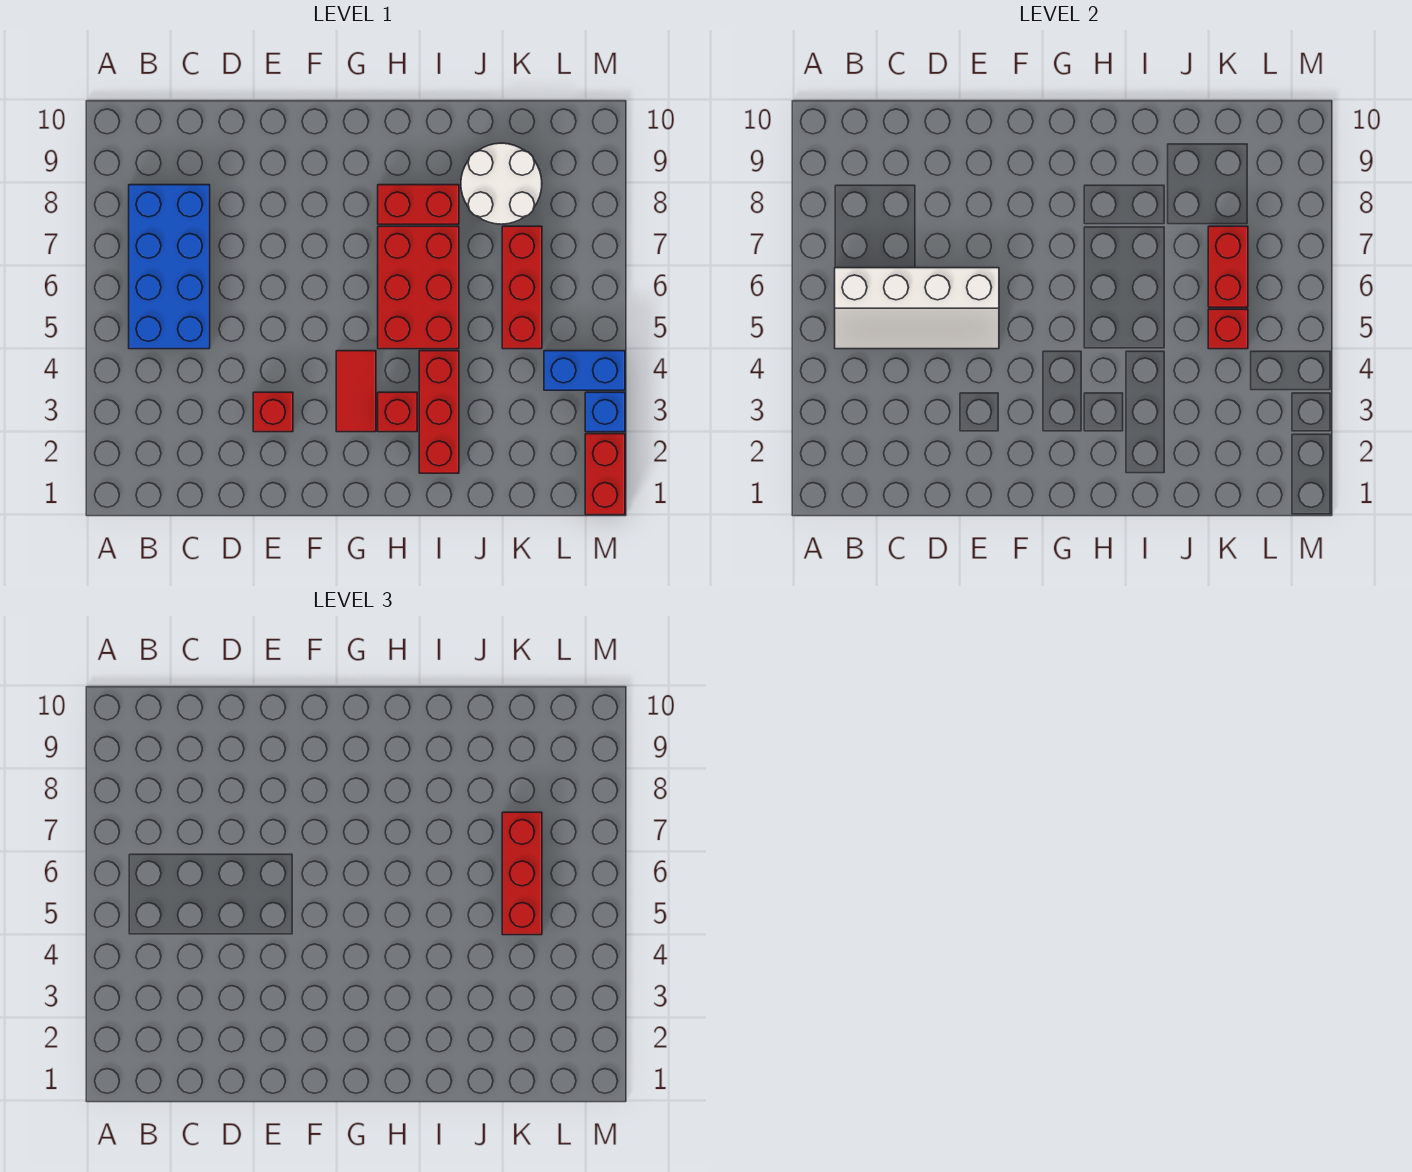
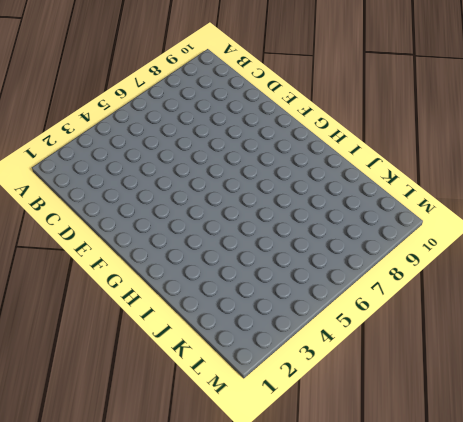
none -> blue 2x4 brick [129,185,210,349]
none -> red 1x1 brick [253,392,293,432]
none -> red 1x2 tile [336,351,376,432]

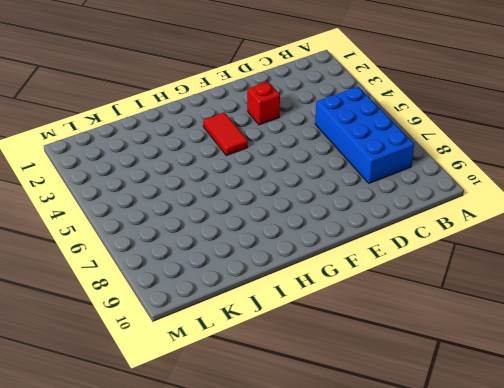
none -> red 1x1 brick [378,392,417,432]
none -> red 2x3 brick [378,226,459,349]
none -> red 1x2 brick [378,185,459,224]

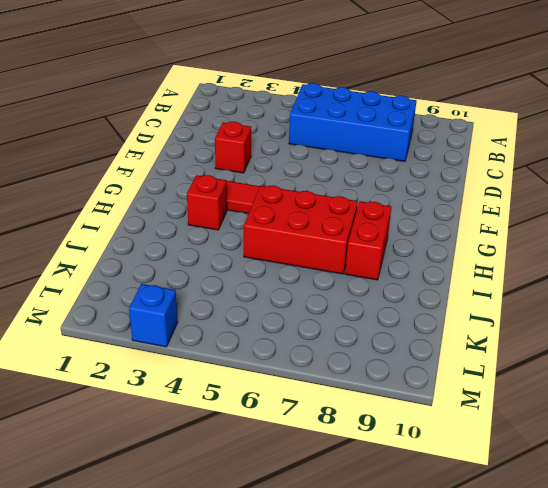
none -> red 1x3 brick [419,351,459,473]
none -> white 2x2 round brick [461,143,542,224]
none -> red 1x3 brick [502,226,542,349]

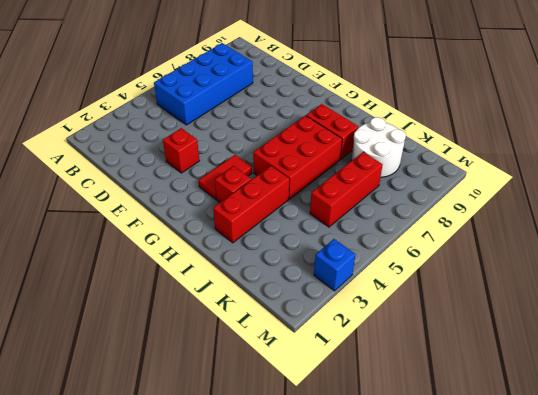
none -> blue 1x2 brick [544,351,625,390]
none -> red 1x2 brick [585,434,625,515]
none -> white 2x4 slope [835,268,999,349]

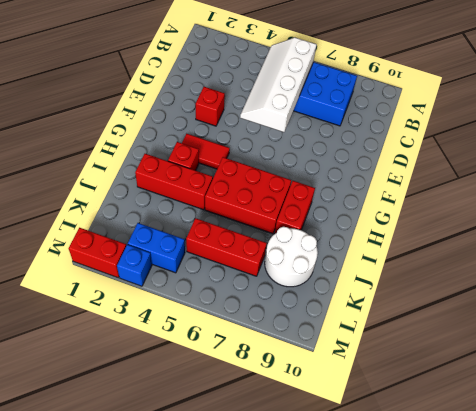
blue 1x2 brick [128,223,185,273] -> blue 1x2 brick turned to [544,351,625,390]
none -> red 1x1 brick [1208,309,1248,349]
none -> red 1x2 brick [1208,226,1248,307]
none -> red 1x3 brick [502,812,542,935]

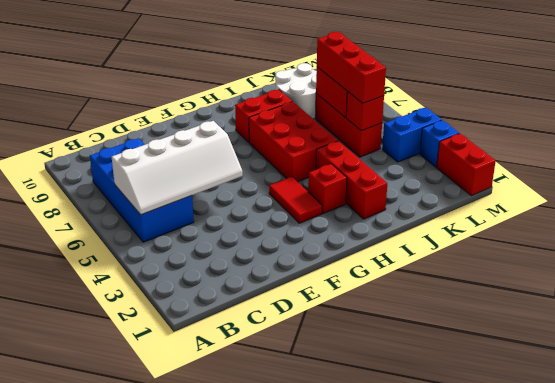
none -> red 1x1 brick [253,392,293,432]

